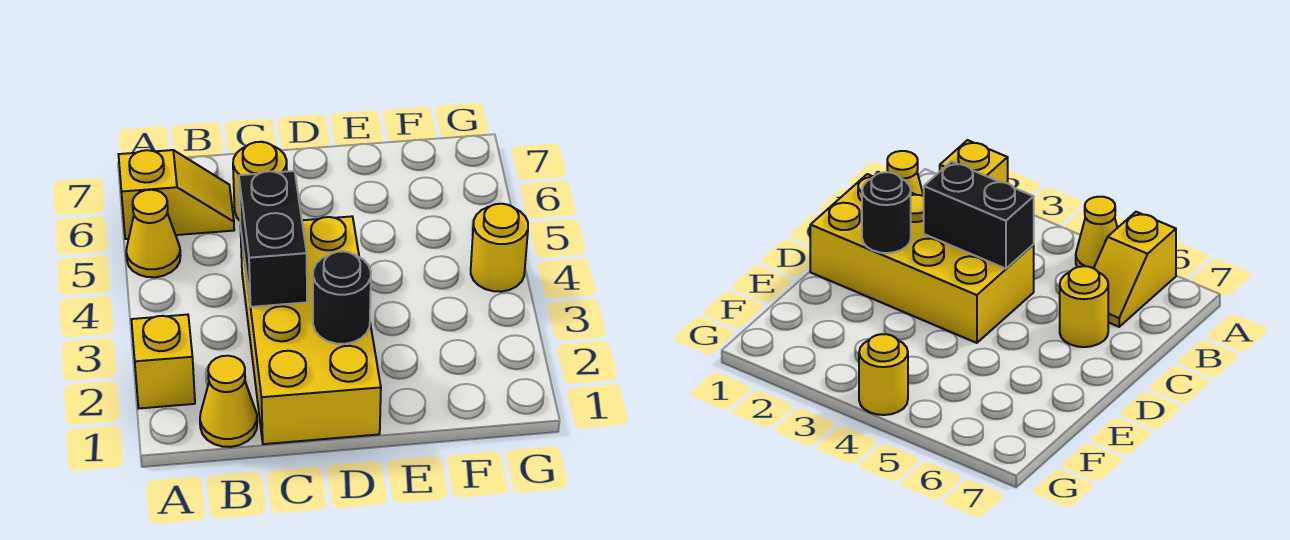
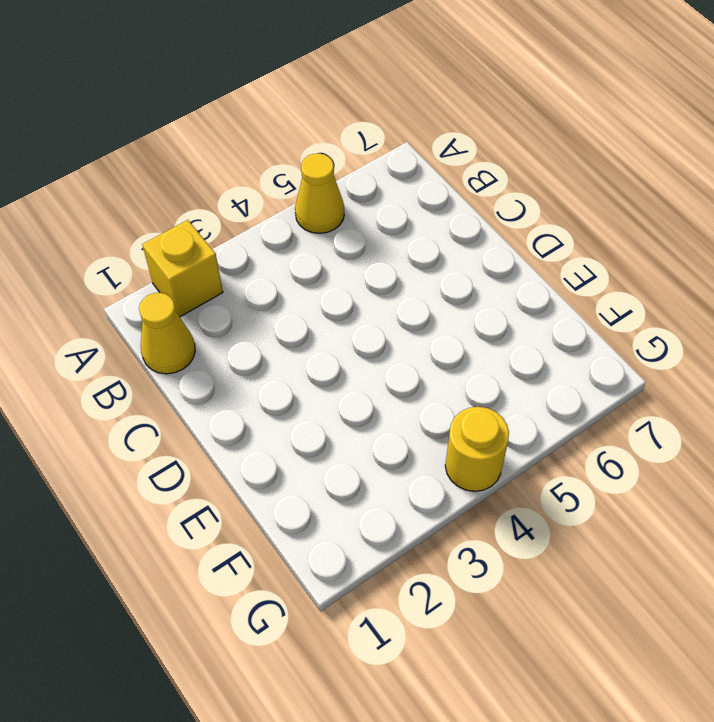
none -> yellow 1x2 slope [119,150,234,239]
none -> yellow 2x4 brick [240,216,381,444]

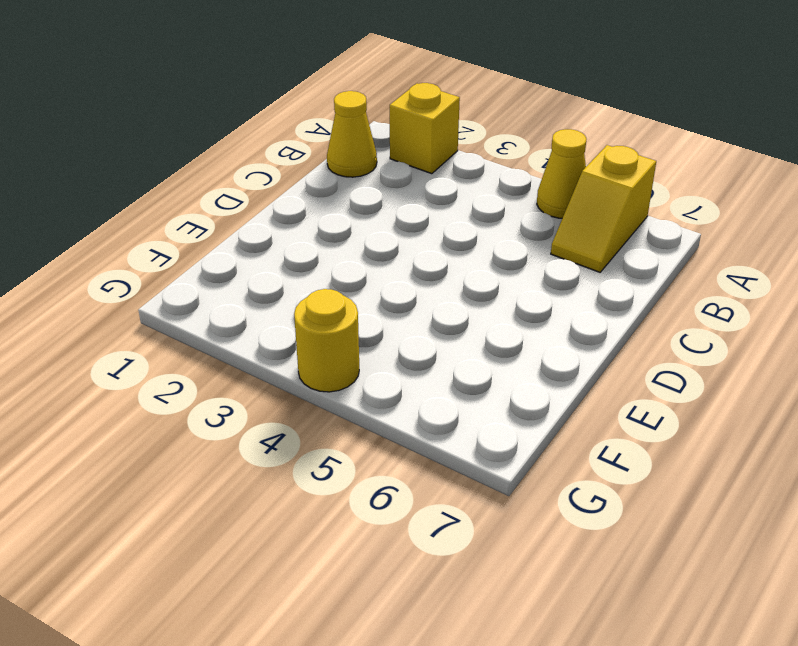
none -> yellow 2x4 brick [240,216,381,444]
none -> yellow 1x1 round brick [233,142,287,220]

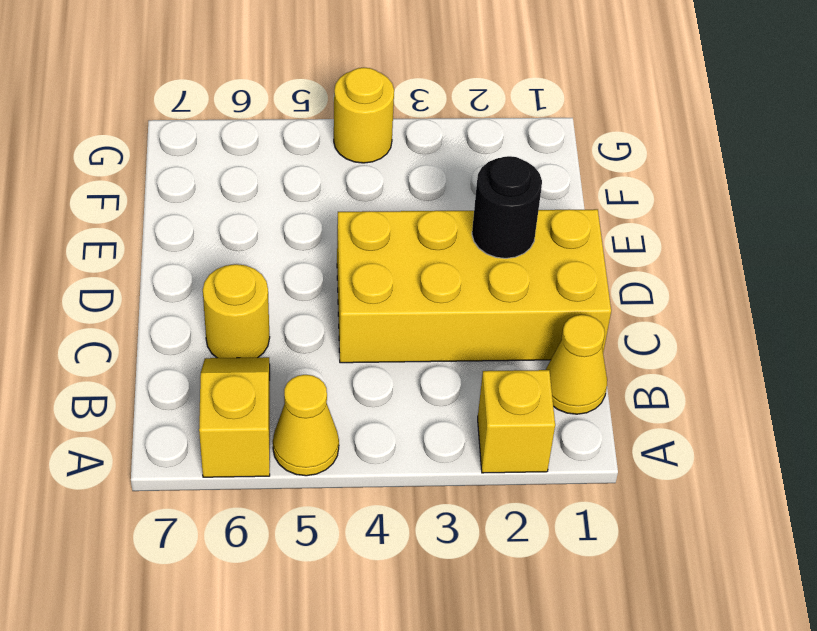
none -> black 1x2 brick [239,171,307,307]

